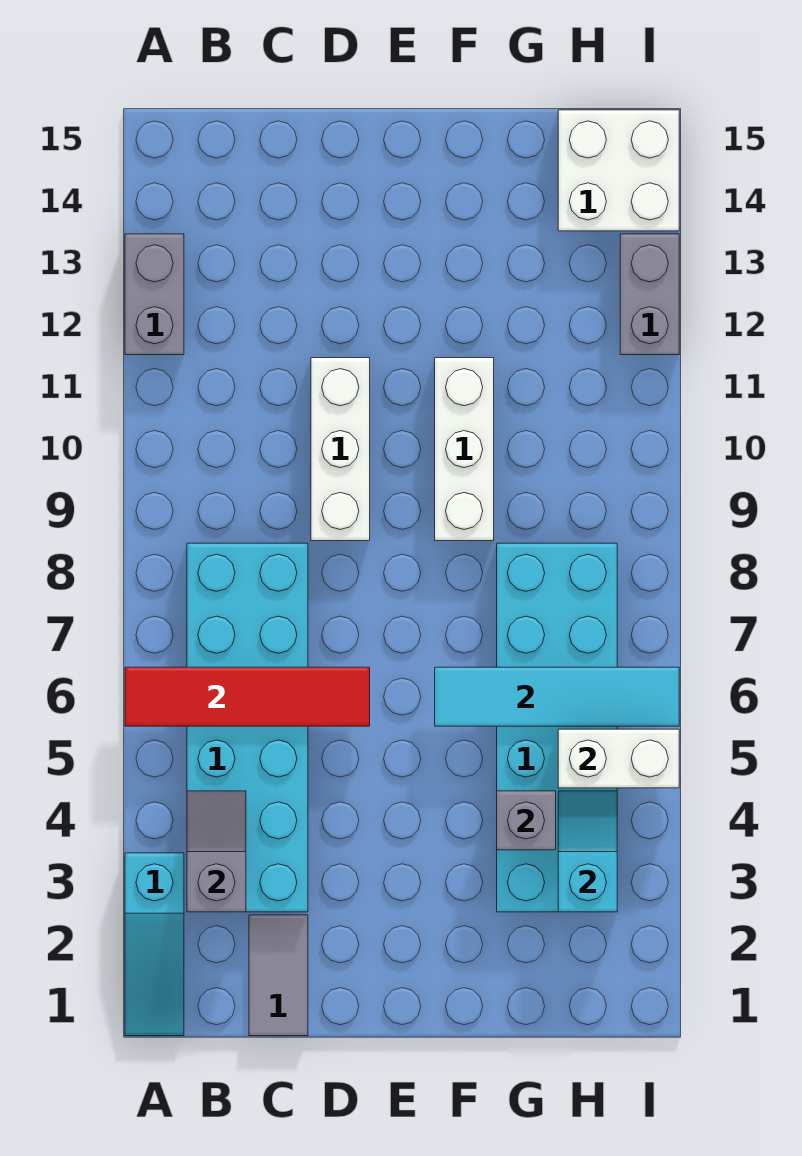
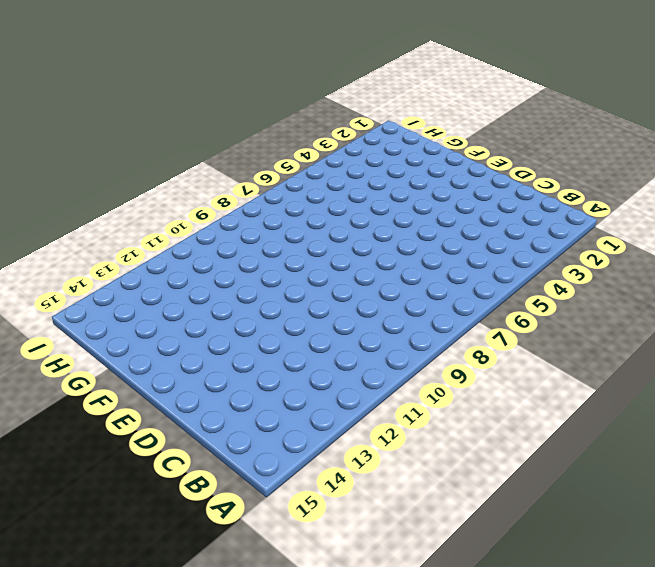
none -> cyan 1x3 slope [125,853,184,1036]
none -> grey 1x2 brick [125,234,184,355]
none -> cyan 2x6 brick [187,543,308,912]

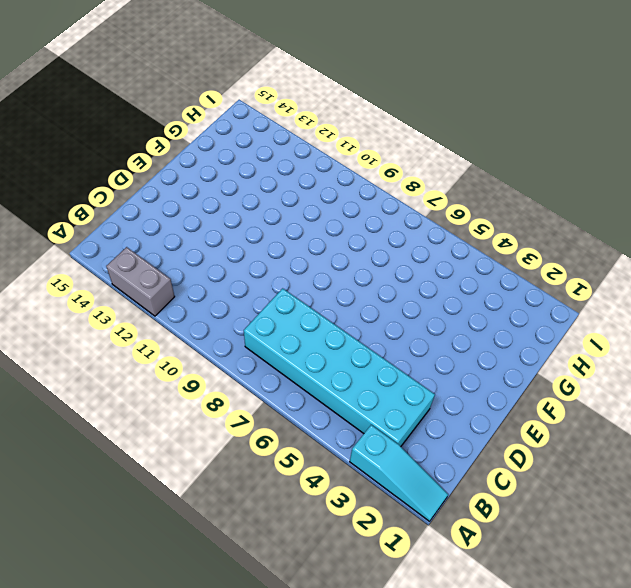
none -> grey 1x2 tile [249,915,308,1036]
none -> white 1x3 brick [311,358,370,541]
none -> white 1x3 brick [435,358,494,541]

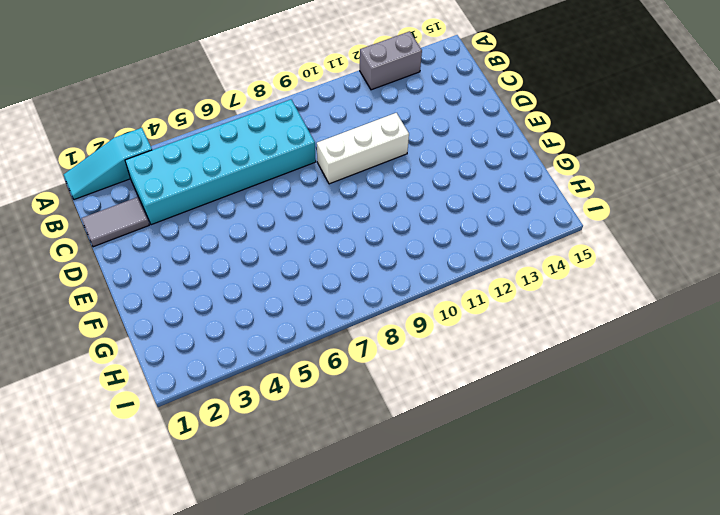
none -> white 1x3 brick [435,358,494,541]
none -> cyan 2x6 brick [497,543,617,912]
none -> white 2x2 brick [558,110,679,231]

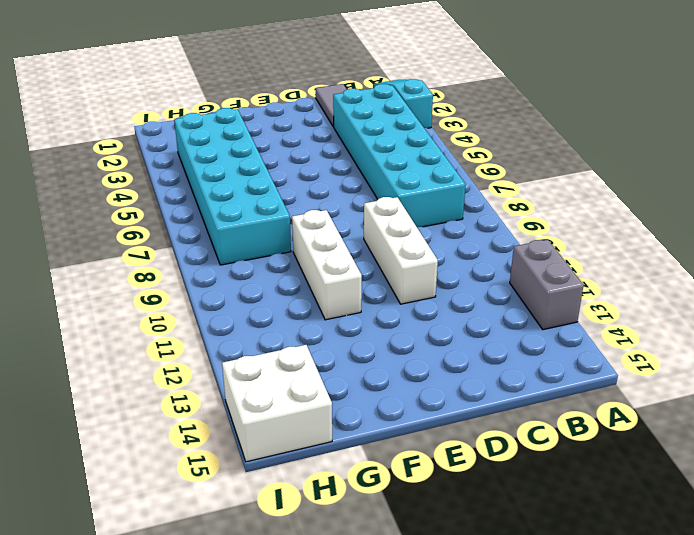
none -> grey 1x2 brick [620,234,679,355]
none -> red 1x4 tile [125,667,370,726]
none -> grey 1x2 slope [187,791,246,912]

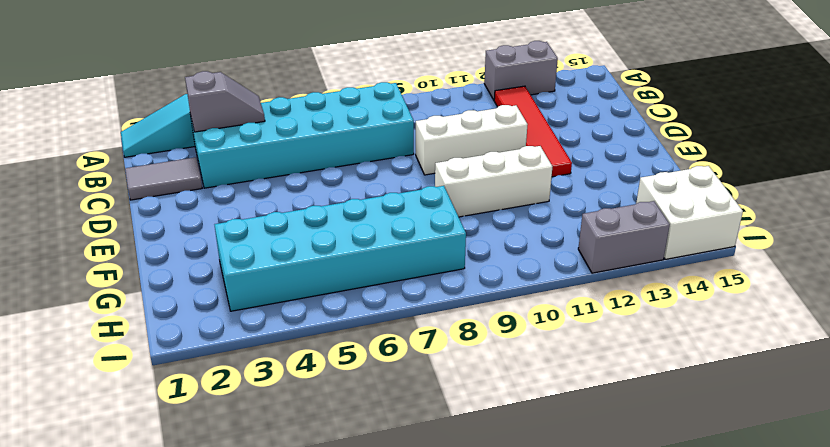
red 1x4 tile [494,86,572,177] -> red 1x4 tile moved to [125,667,370,726]
none -> cyan 1x4 tile [435,667,679,726]
none -> grey 1x1 brick [497,791,556,850]
none -> cyan 1x2 slope [558,791,617,912]

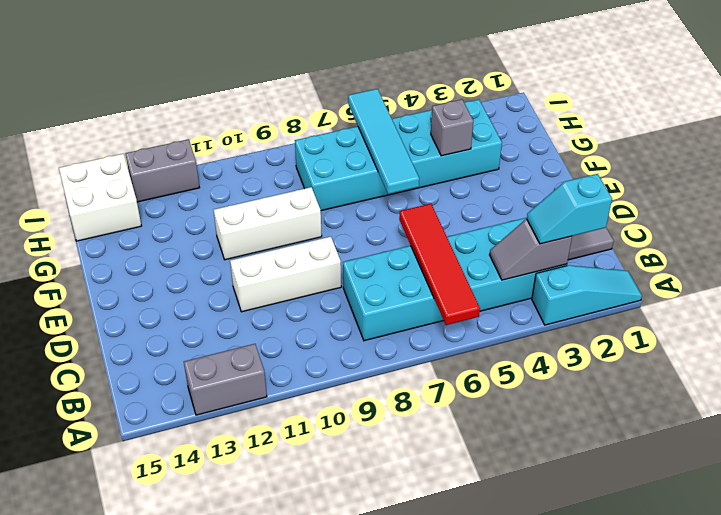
cyan 1x2 slope [527,174,612,244] -> cyan 1x2 slope moved to [558,791,617,912]
none -> white 1x2 brick [558,729,679,788]

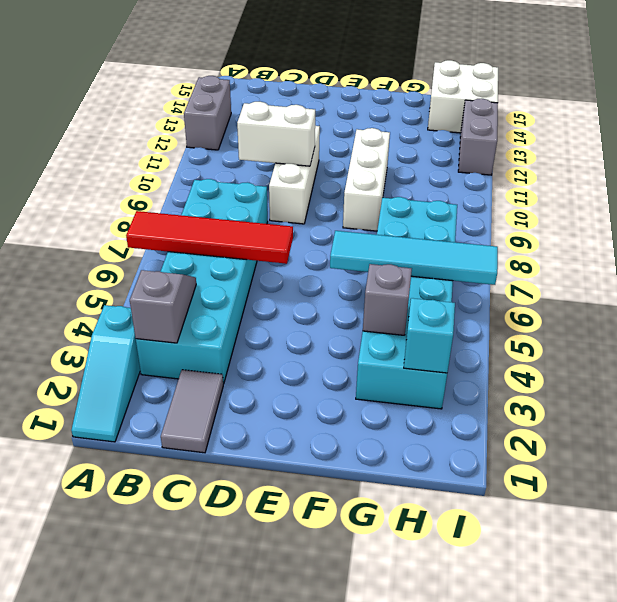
white 1x2 brick [237,102,315,166] -> white 1x2 brick moved to [558,729,679,788]

